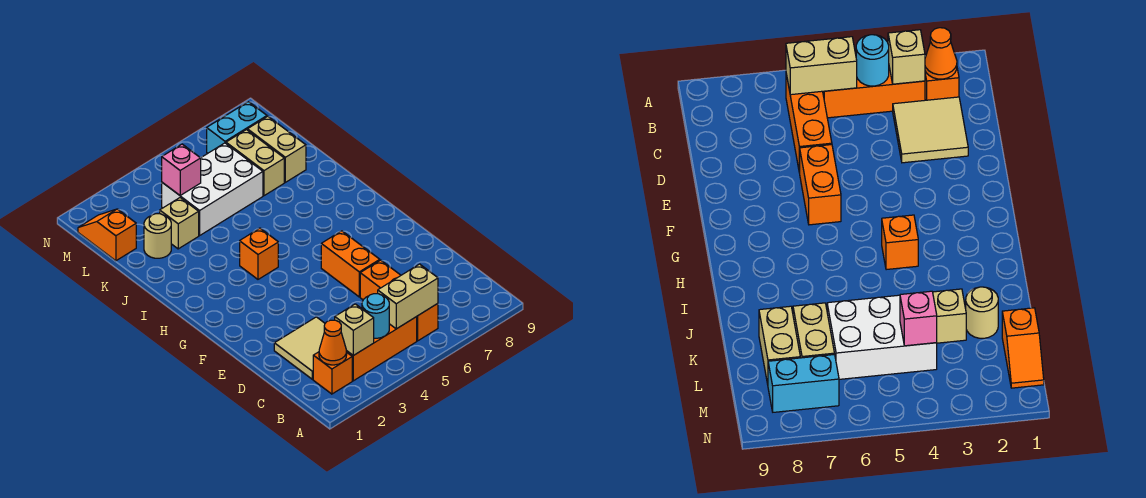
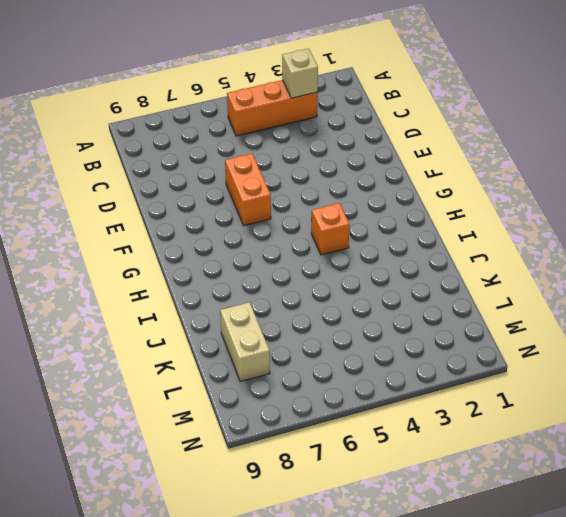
none -> orange 1x1 brick [313,352,352,394]
none -> orange 1x3 brick [360,260,438,341]
none -> tan 2x2 tile [274,317,325,379]

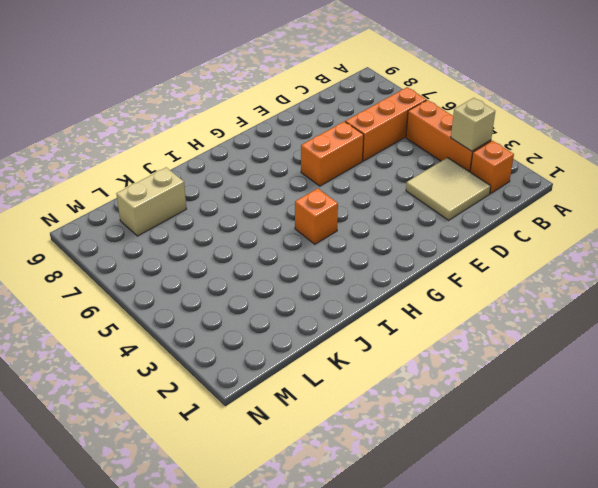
none -> tan 1x1 round brick [144,214,171,258]
none -> tan 1x1 brick [160,198,199,249]
none -> white 2x3 brick [162,143,263,235]

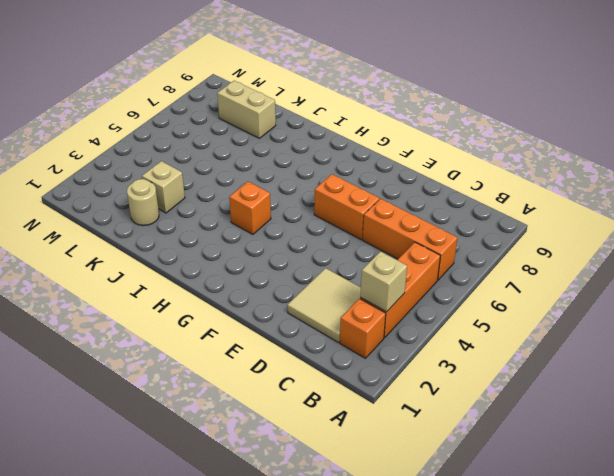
none -> white 2x3 brick [162,143,263,235]
none -> tan 1x2 brick [226,130,284,196]
none -> orange 1x2 slope [78,209,136,261]

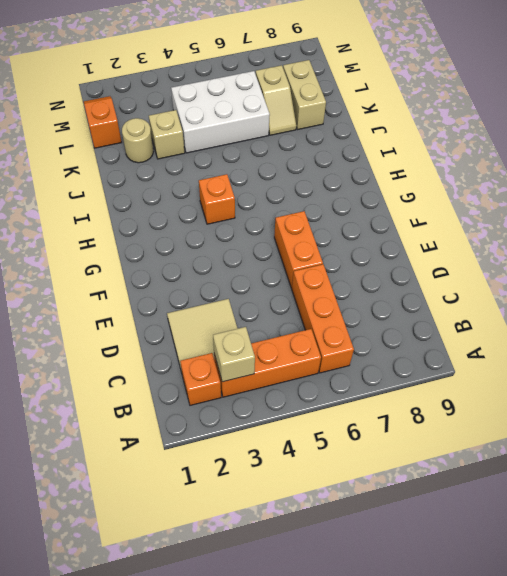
tan 1x2 slope [256,65,296,135] -> tan 1x2 brick [226,130,284,196]
none -> cyan 1x2 brick [207,102,267,153]
none -> orange 1x1 cone [319,320,347,365]
none -> cyan 1x1 round brick [362,294,389,338]

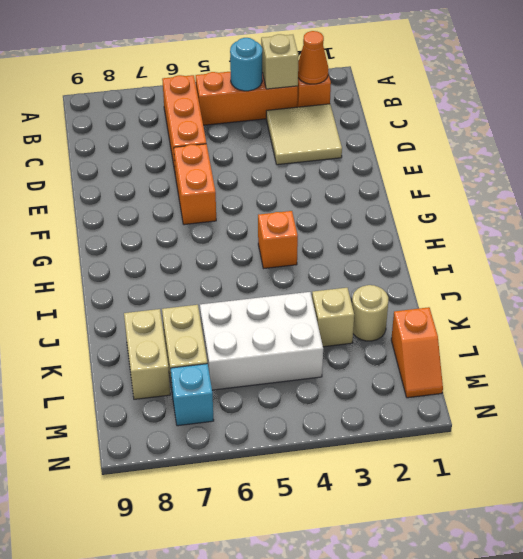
cyan 1x1 brick [171,364,214,426] -> cyan 1x2 brick [207,102,267,153]
none -> tan 1x2 brick [378,264,438,329]
none -> pink 1x1 brick [162,144,201,195]

